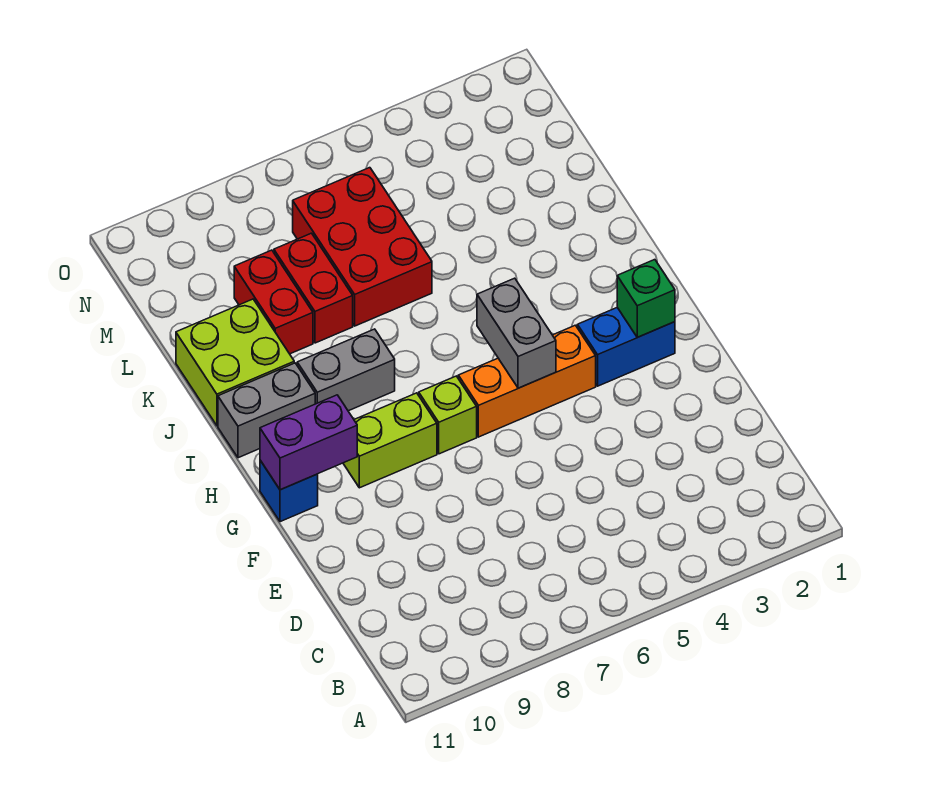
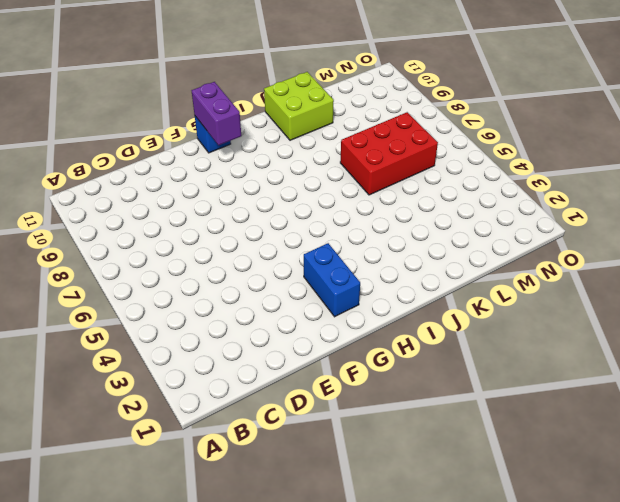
none -> orange 1x3 brick [458,325,596,437]
none -> lime 1x1 brick [419,376,477,454]
none -> lime 1x2 brick [343,393,437,488]

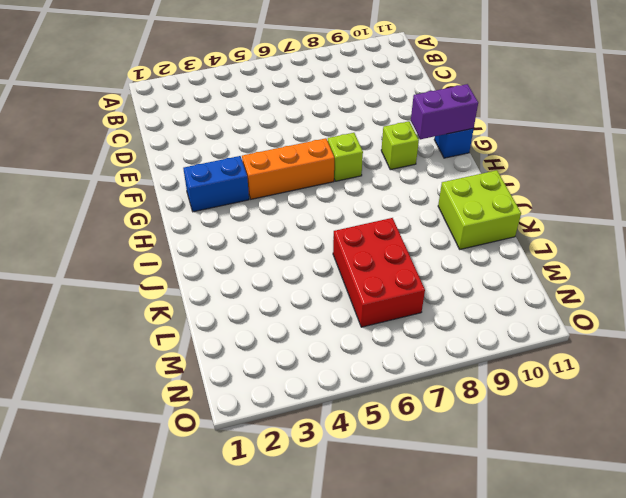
lime 1x1 brick [381,121,419,170] -> lime 1x2 brick [343,393,437,488]
none -> grey 1x2 brick [297,329,395,411]
none -> grey 1x2 brick [218,363,315,458]
none -> red 1x2 brick [274,233,353,343]

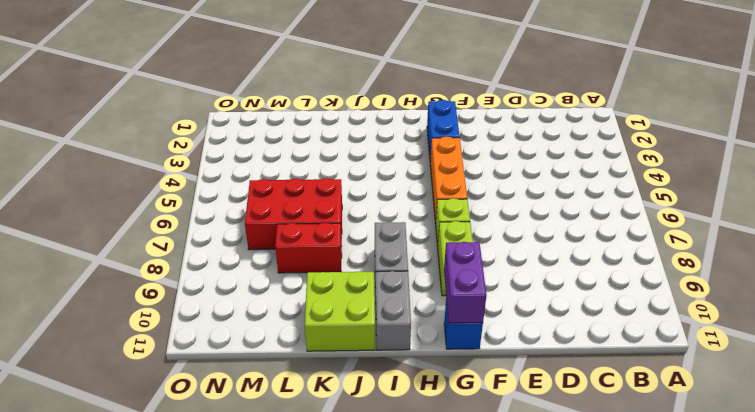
none -> red 1x2 brick [234,250,313,354]
none -> green 1x1 brick [617,260,675,337]
none -> grey 1x2 brick [477,278,556,388]

